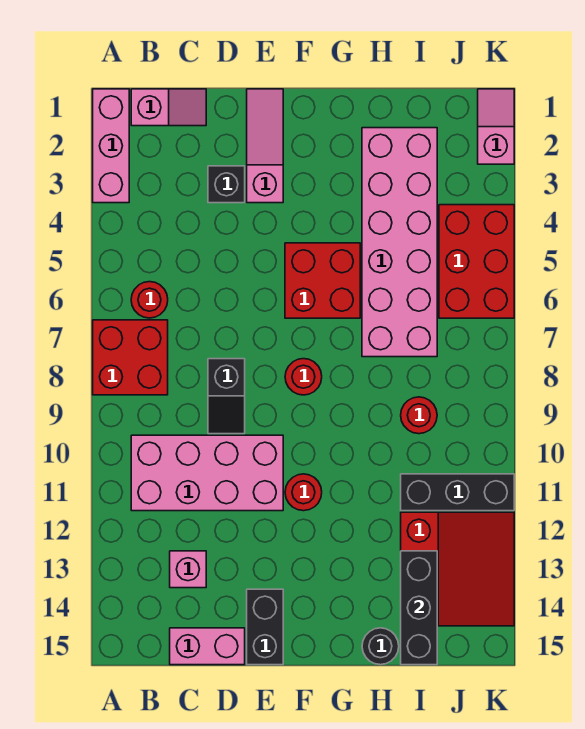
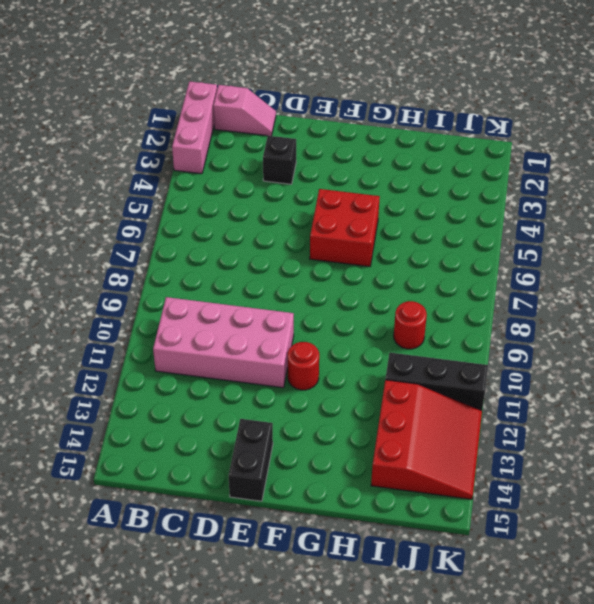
none -> red 2x2 brick [93,320,168,395]
none -> red 1x1 round brick [131,282,168,318]
none -> pink 1x1 brick [170,551,206,588]

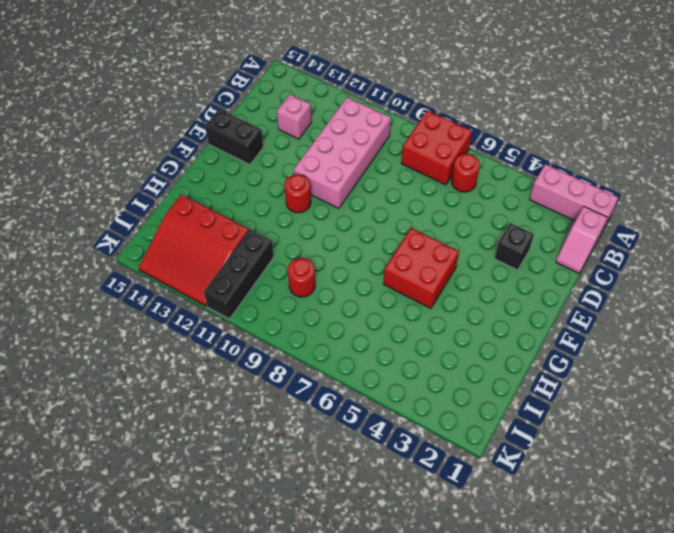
none -> pink 1x2 brick [170,628,245,665]
none -> black 1x2 slope [208,359,245,434]
none -> pink 1x3 slope [247,89,283,203]

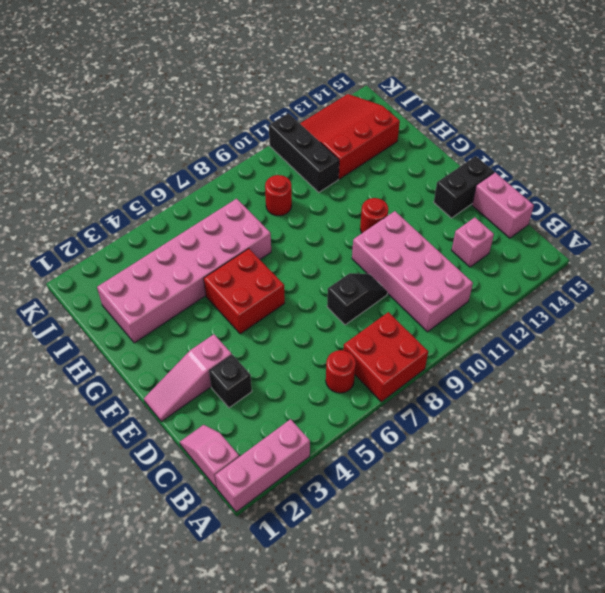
none -> red 1x1 round brick [285,359,322,395]
none -> black 1x1 round brick [362,628,399,665]
none -> red 2x3 brick [439,205,514,318]

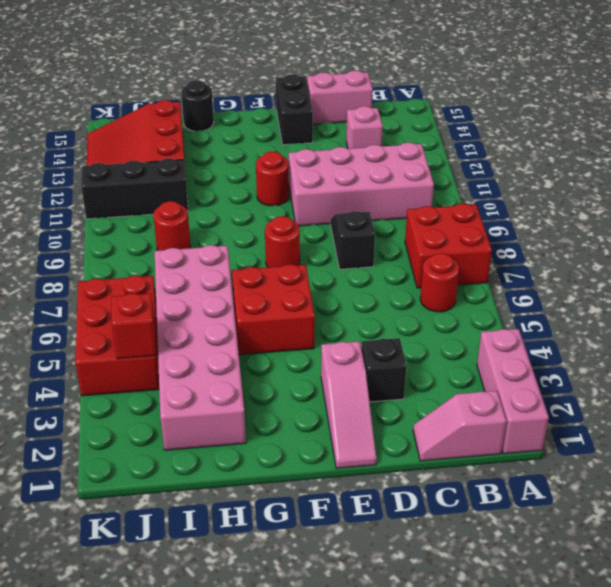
red 1x1 brick [112,293,156,359] -> none
none -> pink 1x2 slope [478,89,514,164]
none -> black 1x3 brick [401,551,437,665]

